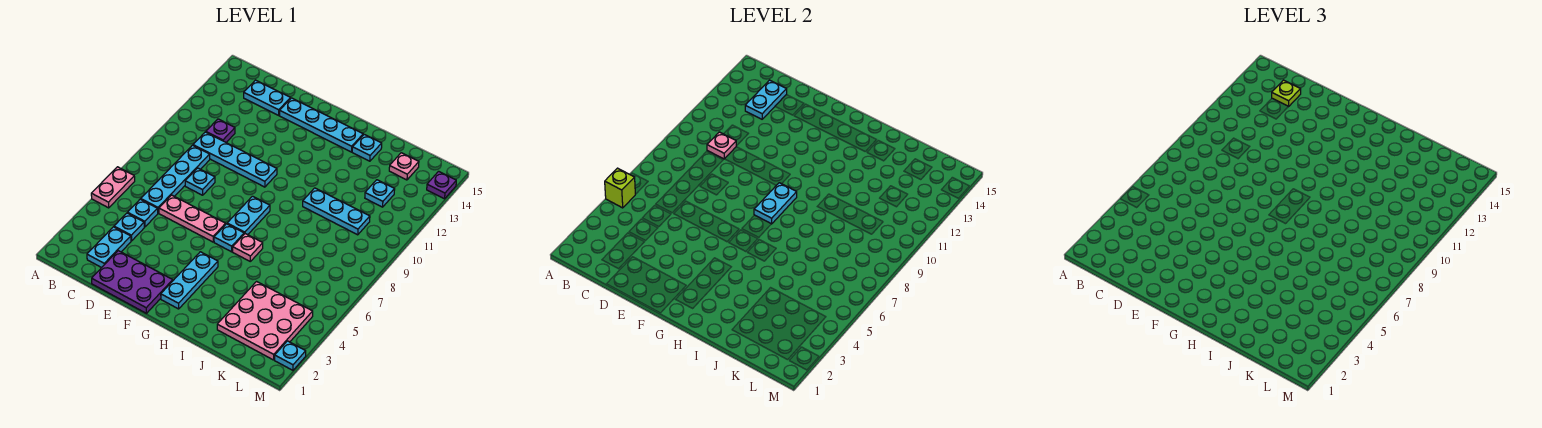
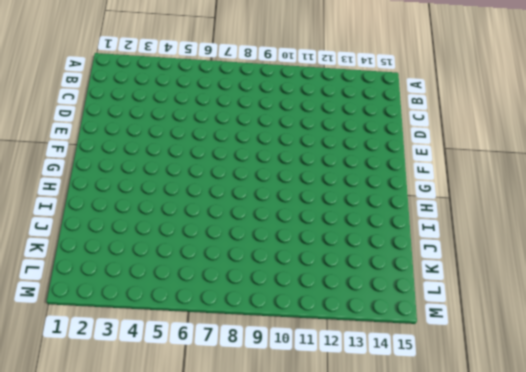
none -> pink 1x2 plate [91,167,135,208]
none -> cyan 1x2 plate [87,227,131,268]
none -> cyan 1x1 plate [114,213,144,241]

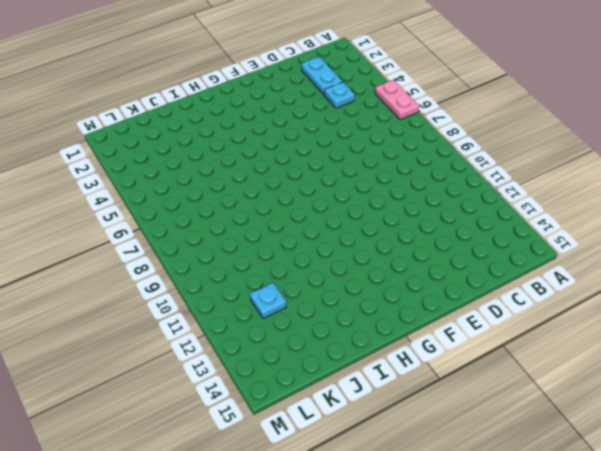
none -> cyan 1x1 plate [127,199,158,227]
none -> cyan 1x4 plate [141,145,210,213]
none -> cyan 1x4 plate [193,132,277,187]

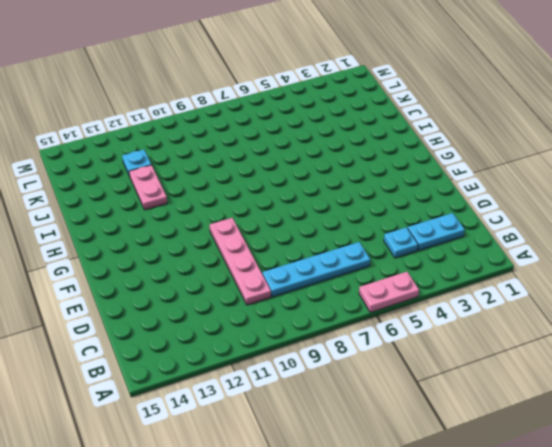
pink 1x4 plate [209,218,271,305] -> cyan 1x4 plate [193,132,277,187]
pink 1x2 plate [129,165,167,210] -> none
none -> cyan 1x1 plate [127,199,158,227]
none -> purple 1x1 plate [206,119,235,142]
none -> cyan 1x2 plate [244,80,291,115]

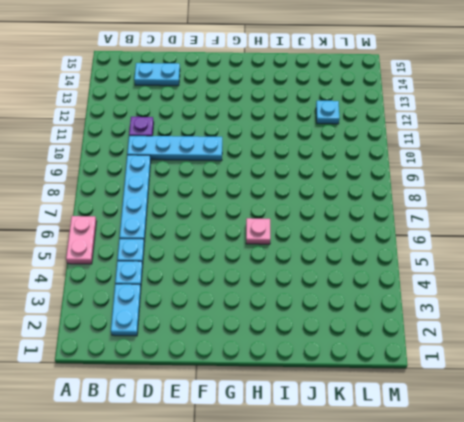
none -> purple 2x3 plate [92,251,173,313]
none -> pink 1x3 plate [159,195,226,242]
none -> cyan 1x1 plate [185,168,215,195]

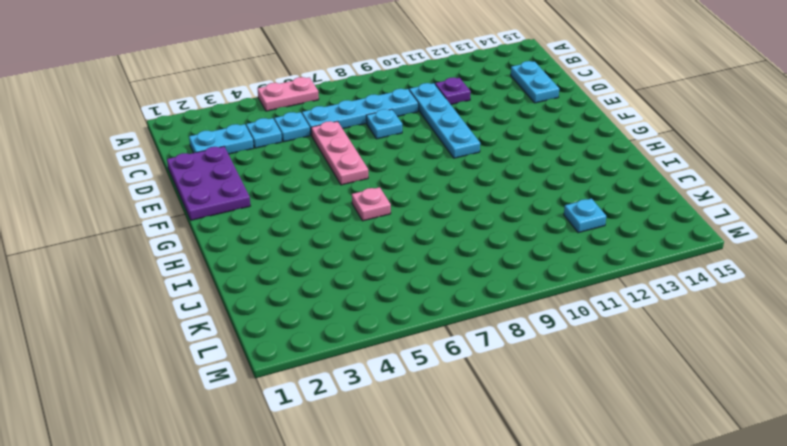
none -> cyan 1x4 plate [280,98,363,152]
none -> cyan 1x3 plate [161,252,218,309]
none -> cyan 1x1 plate [214,224,244,252]

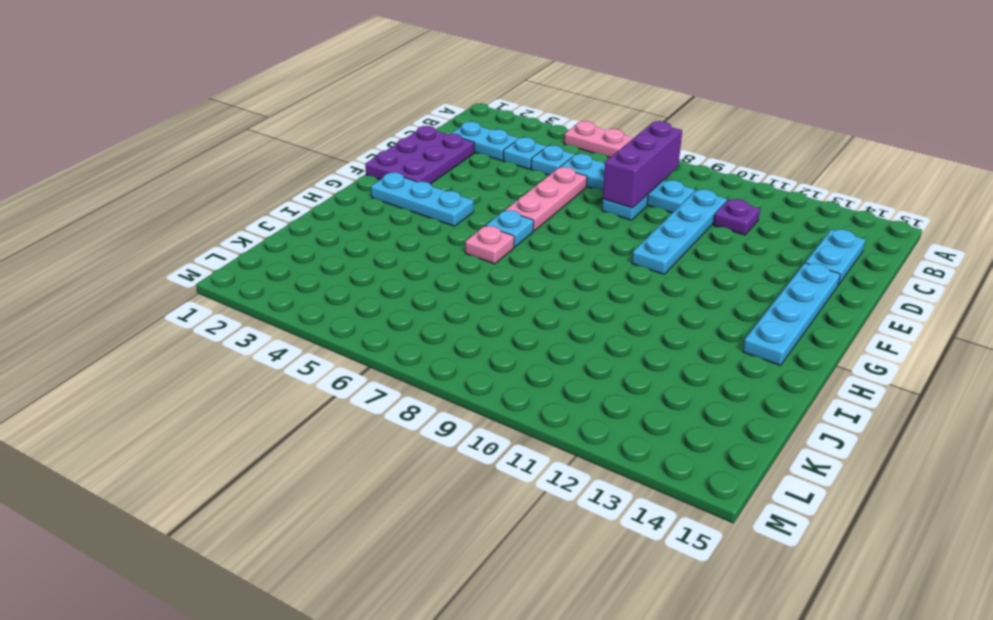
purple 1x3 brick [603,121,682,208] -> none
none -> cyan 1x2 plate [227,196,270,235]
none -> cyan 1x3 plate [303,188,370,235]
none -> cyan 1x1 plate [352,134,382,161]

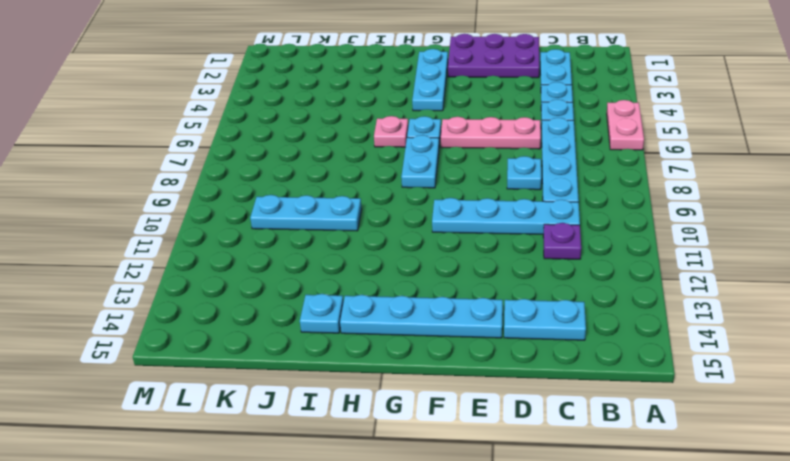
none -> pink 3x3 plate [217,282,313,360]
none -> cyan 1x1 plate [365,180,395,207]
none -> pink 1x1 plate [389,153,419,180]

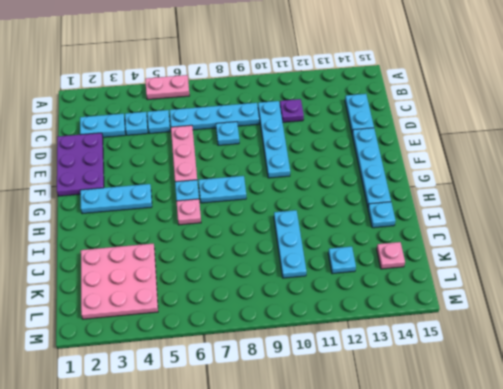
none -> cyan 1x1 plate [275,341,306,370]
none -> purple 1x1 plate [427,171,456,199]
none -> lime 1x1 brick [605,168,635,208]

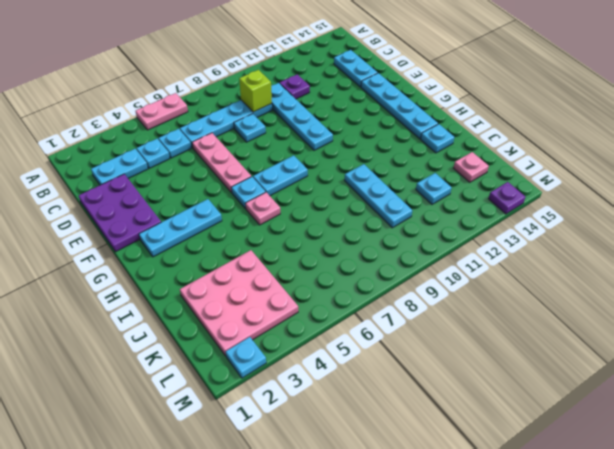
lime 1x1 brick [239,70,272,112] -> lime 1x1 brick moved to [605,168,635,208]
none -> pink 1x1 plate [707,132,736,159]
none -> cyan 1x2 plate [745,80,787,119]
none -> cyan 1x2 plate [754,183,797,224]

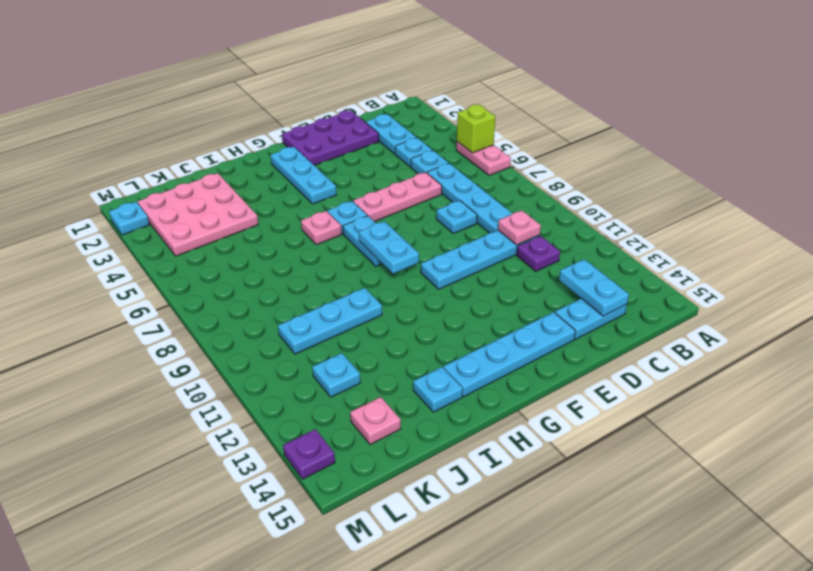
none -> lime 1x1 plate [1272,80,1301,107]

